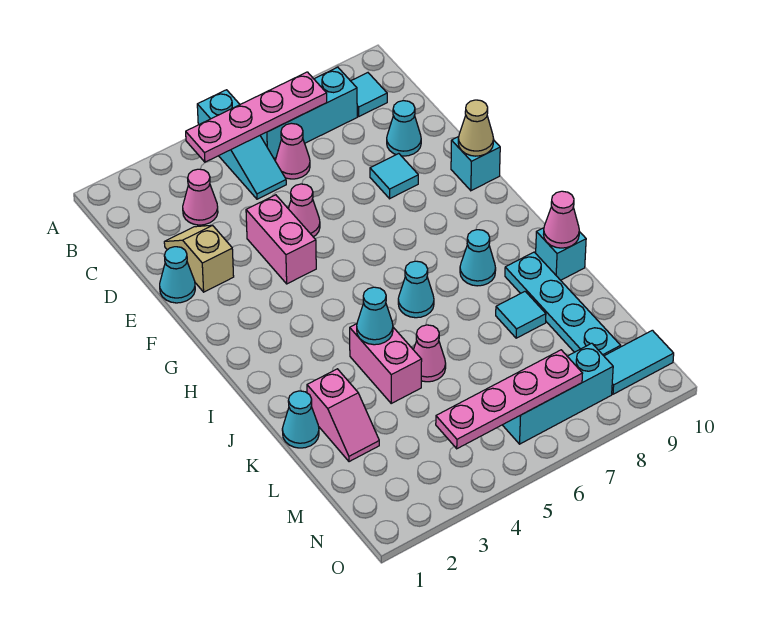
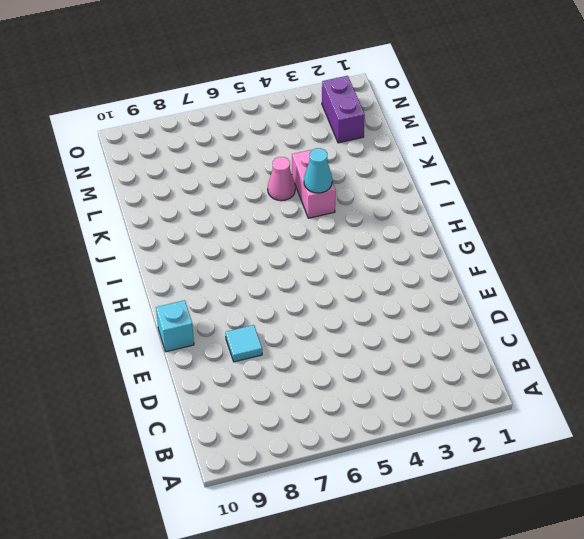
purple 1x2 brick [322,76,365,143] -> none
none -> cyan 1x3 slope [197,90,286,199]
none -> cyan 1x3 brick [260,67,357,158]
none -> cyan 1x1 tile [351,73,387,116]

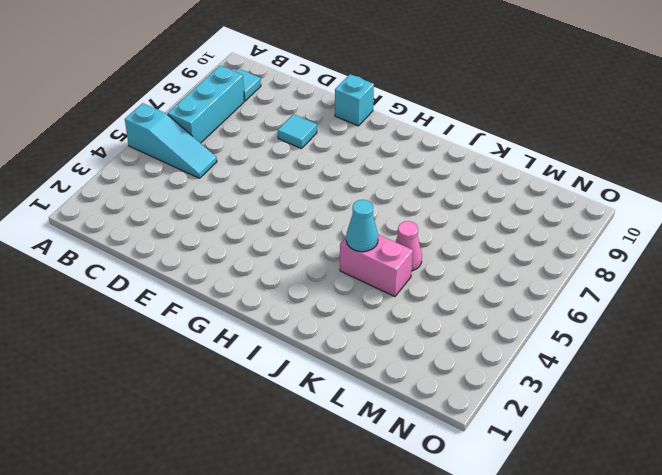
none -> pink 1x1 cone [183,169,218,225]
none -> pink 1x1 cone [275,123,310,179]
none -> tan 1x2 slope [164,225,234,292]

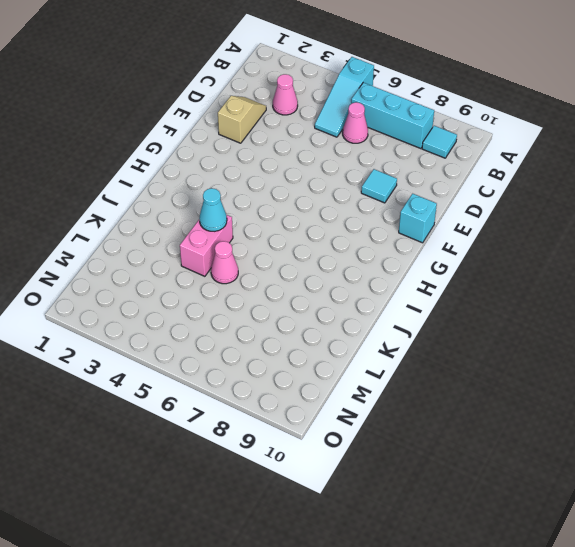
none -> cyan 1x1 cone [387,101,421,156]
none -> cyan 1x1 cone [160,247,195,303]
none -> pink 1x2 brick [246,195,316,284]

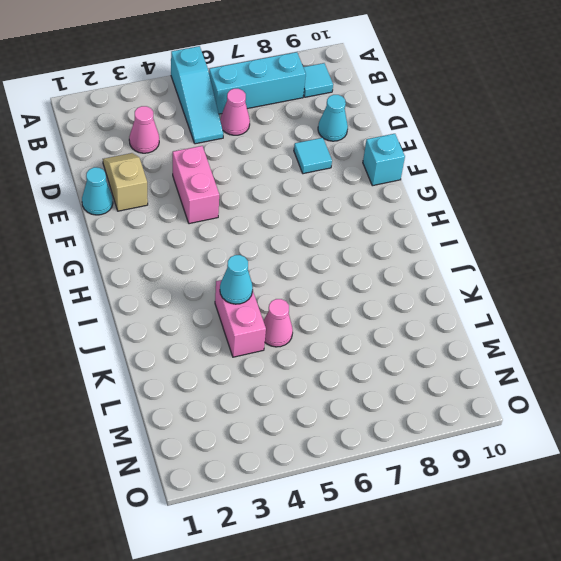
none -> pink 1x1 cone [288,184,320,237]
none -> cyan 1x1 cone [398,261,434,318]
none -> cyan 1x1 cone [460,230,496,286]

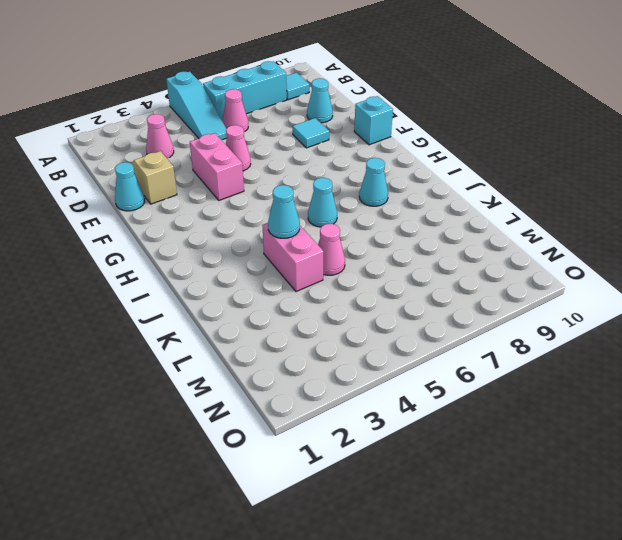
none -> cyan 1x4 plate [505,252,621,356]
none -> cyan 1x1 brick [536,228,586,280]
none -> cyan 1x1 cone [282,391,319,448]

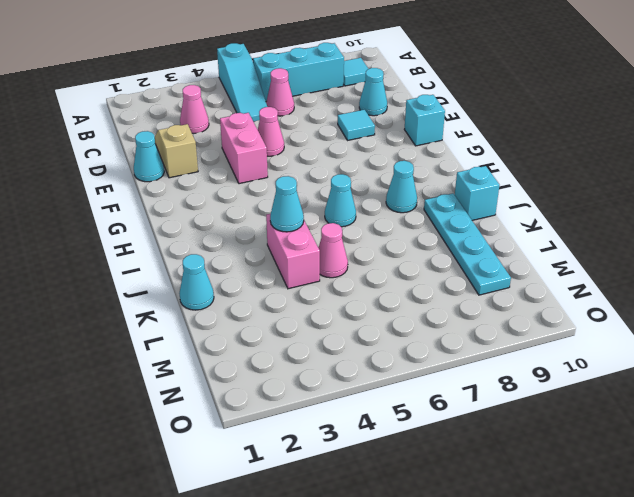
none -> pink 1x2 slope [307,369,379,462]
none -> cyan 1x1 tile [496,291,546,338]
none -> cyan 1x3 brick [503,343,613,444]

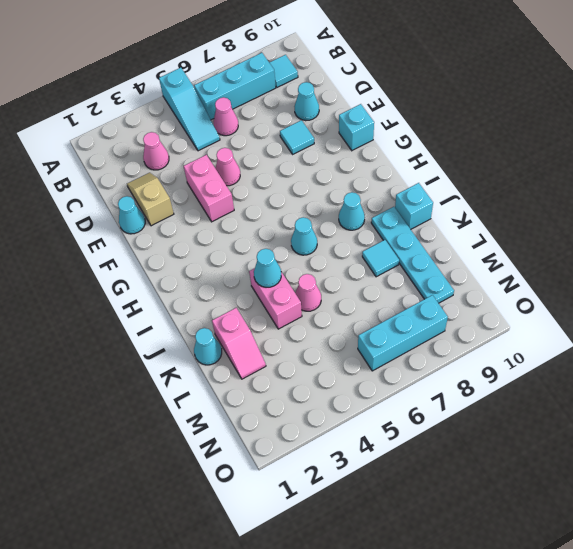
none -> cyan 1x2 tile [604,330,674,394]
none -> pink 1x4 plate [186,72,327,162]
none -> tan 1x1 cone [458,100,494,156]

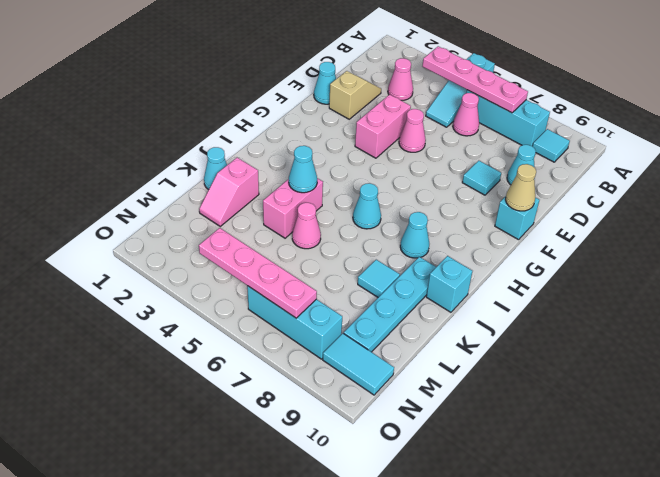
none -> pink 1x1 cone [544,191,579,248]

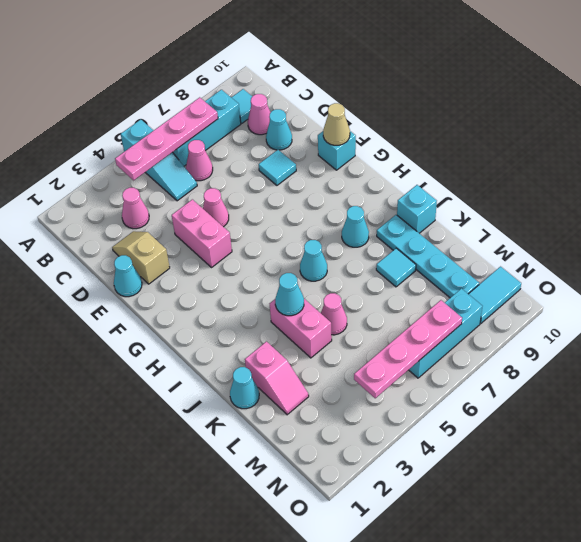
pink 1x1 cone [248,94,271,135] -> pink 1x1 cone moved to [544,191,579,248]

